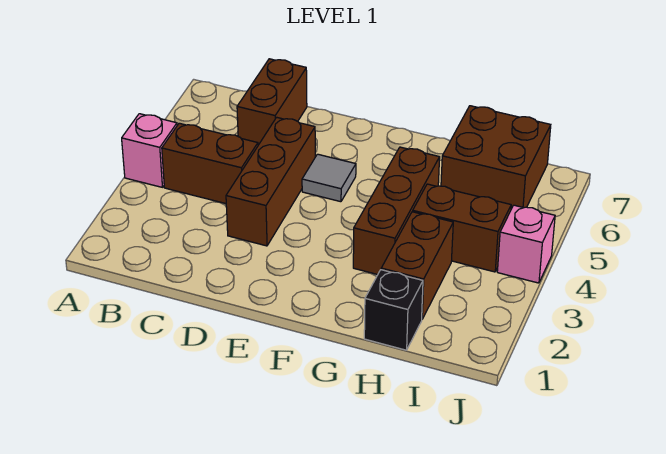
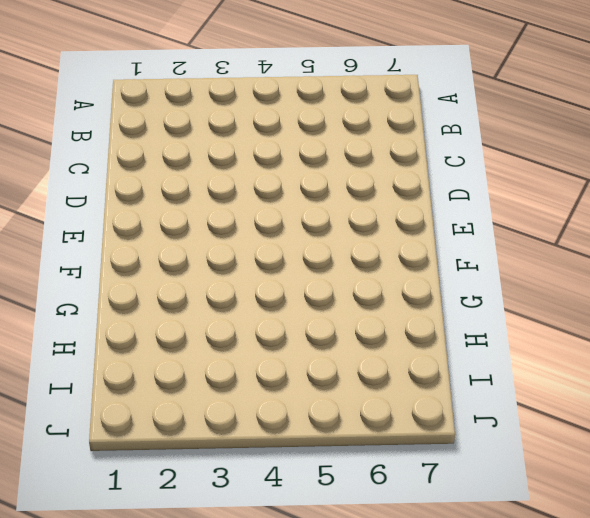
none -> pink 1x1 brick [122,114,177,187]
none -> brown 1x2 brick [162,123,258,204]

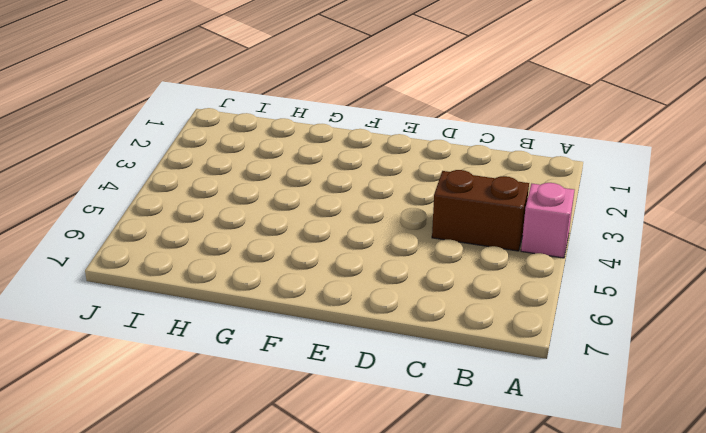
none -> brown 1x2 brick [237,59,307,145]
none -> brown 1x3 brick [226,117,315,246]

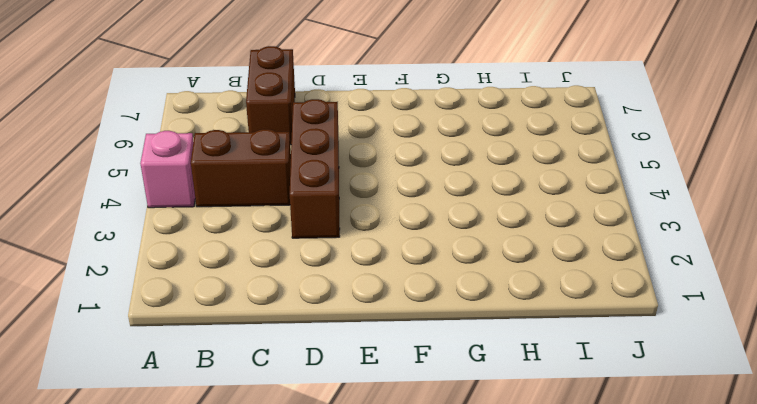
none -> grey 1x1 tile [302,154,356,202]
none -> brown 1x3 brick [353,147,440,275]

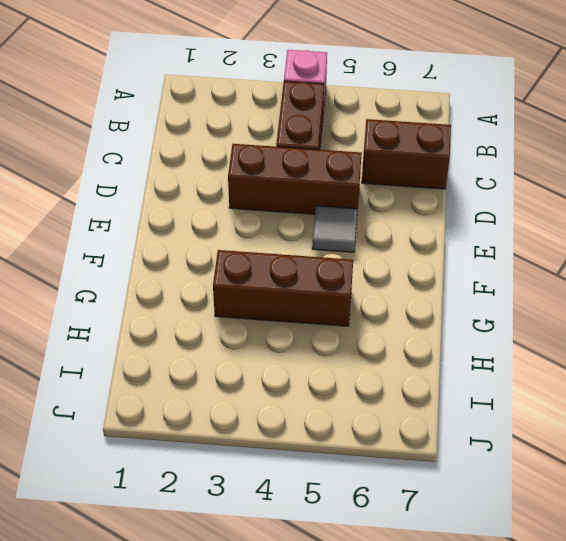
none -> black 1x1 brick [364,270,423,350]
none -> brown 1x2 brick [381,212,453,319]

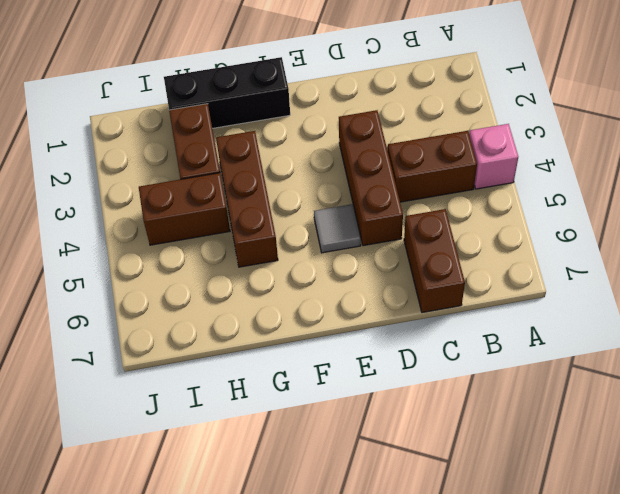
black 1x3 brick [164,57,290,128] -> black 1x1 brick [364,270,423,350]
none -> brown 2x2 brick [441,106,551,209]
none -> pink 1x1 brick [497,205,555,283]

